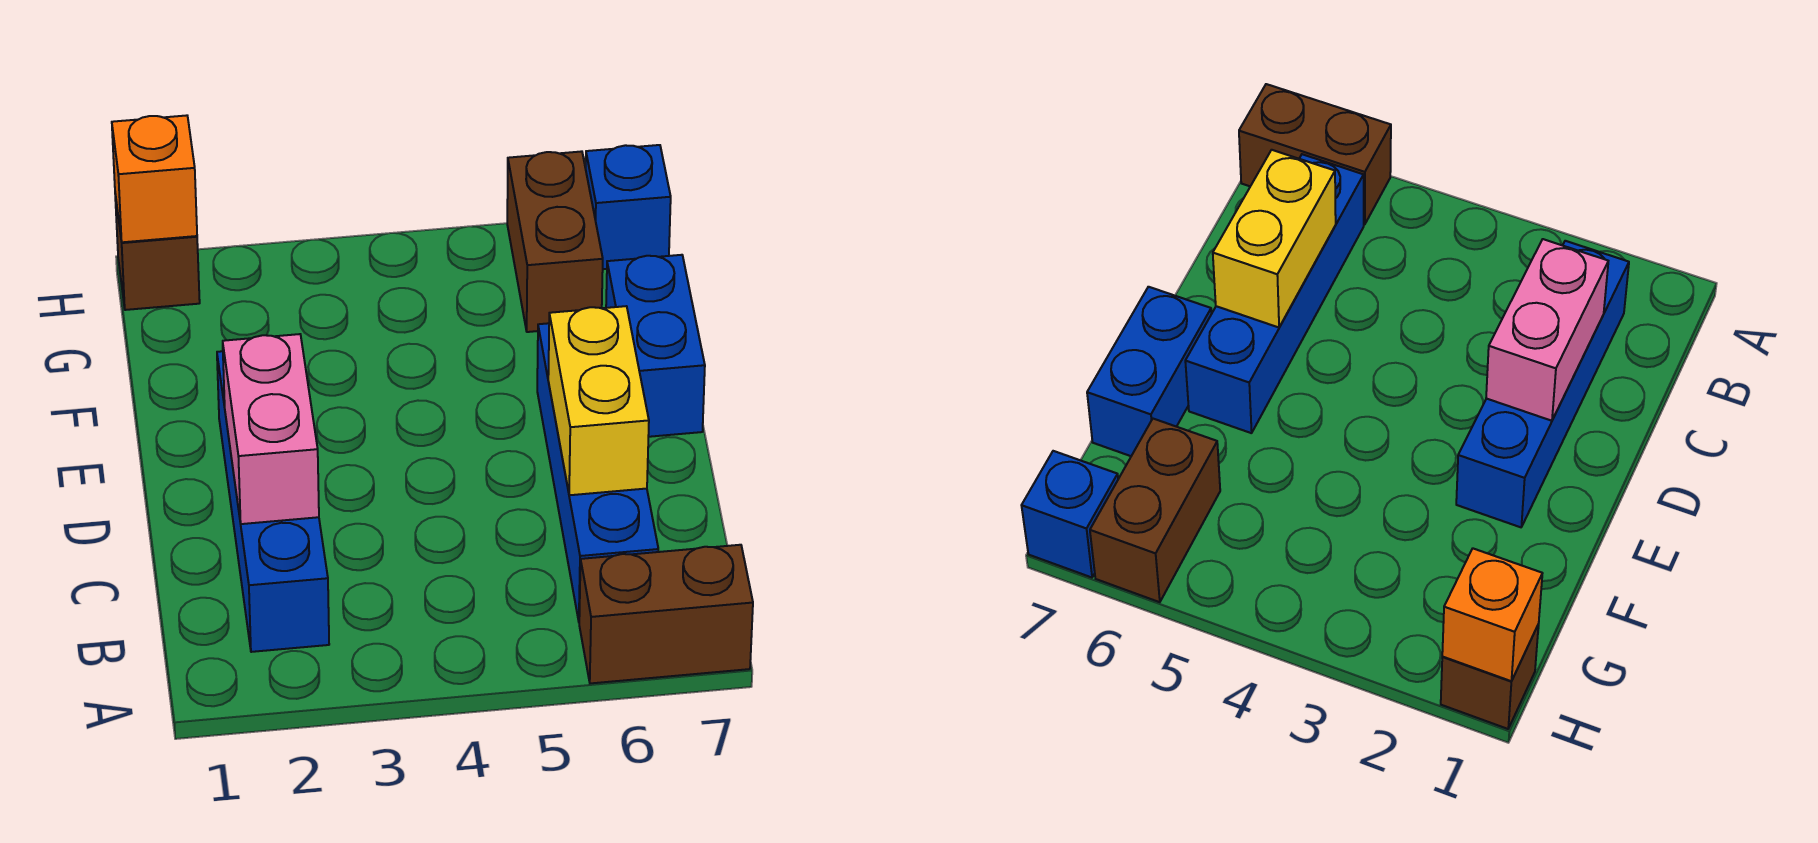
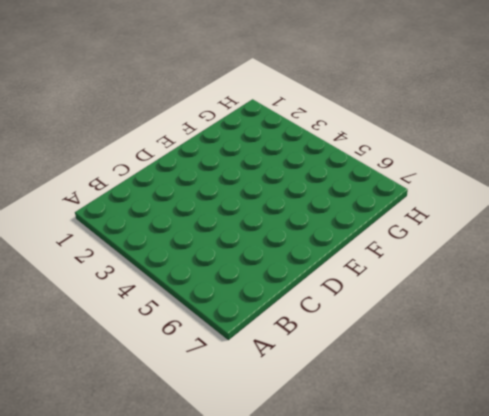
none -> brown 1x2 brick [579,545,753,683]
none -> blue 1x4 brick [217,351,329,652]

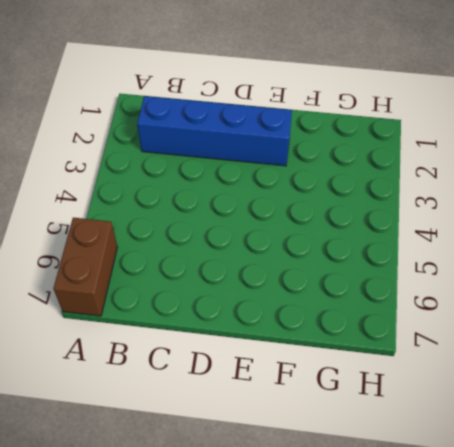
none -> blue 1x4 brick [537,323,658,621]
none -> blue 1x2 brick [606,255,705,437]

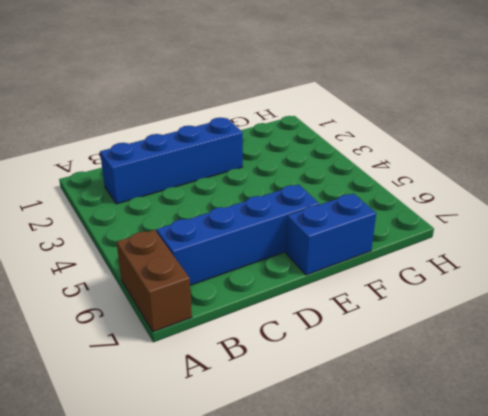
none -> brown 1x2 brick [507,151,603,332]
none -> brown 1x1 brick [115,195,200,310]

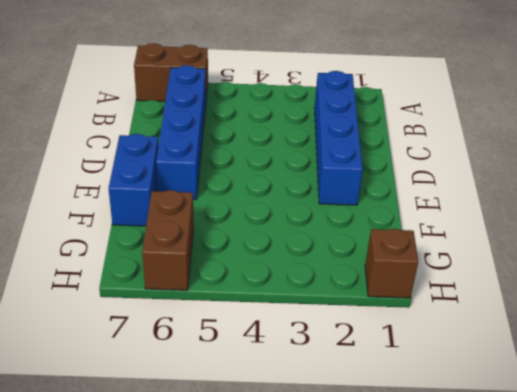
none -> blue 1x1 brick [586,145,671,269]
none -> pink 1x2 brick [223,334,319,524]

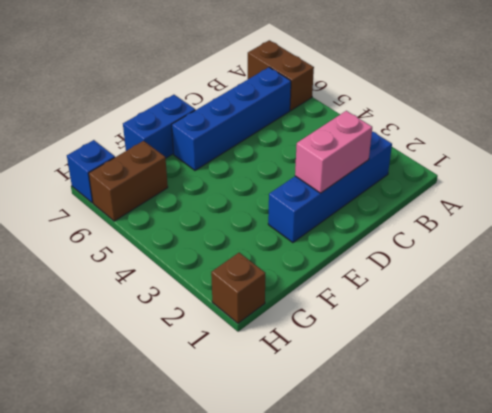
none -> yellow 1x2 brick [548,306,649,495]
none -> orange 1x1 brick [112,115,197,242]

